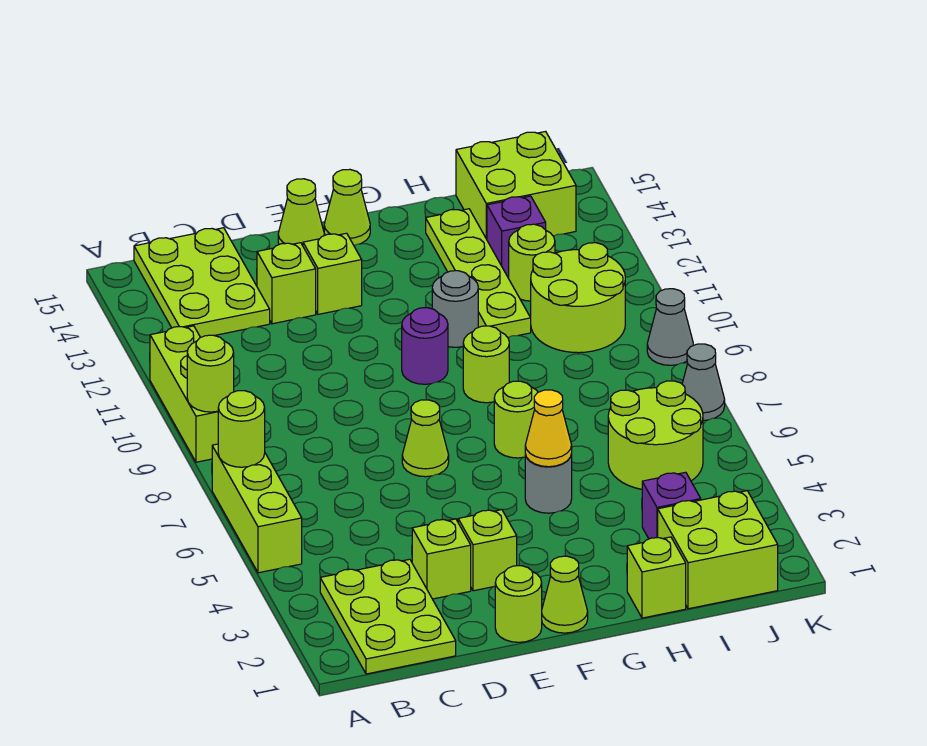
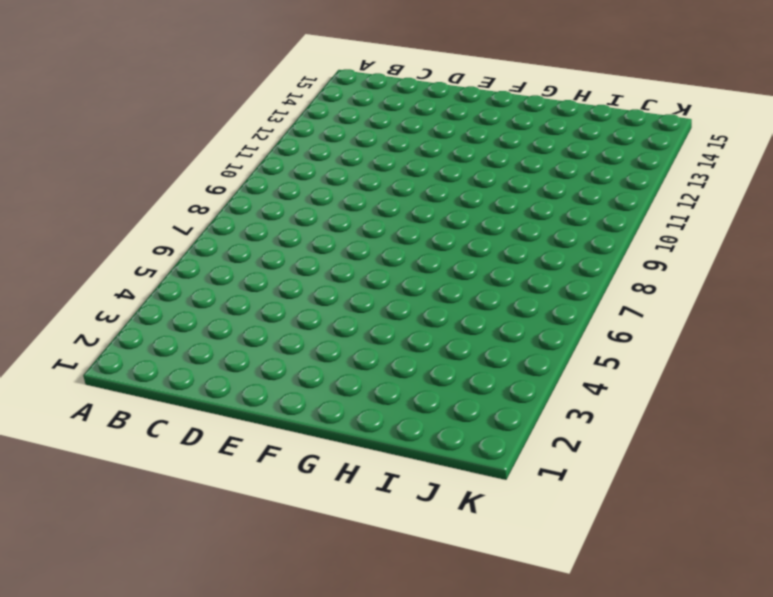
none -> lime 1x3 brick [212,444,302,573]
none -> lime 1x3 brick [150,326,218,462]
none -> lime 2x3 plate [320,559,456,674]
none -> lime 2x3 plate [134,228,270,338]

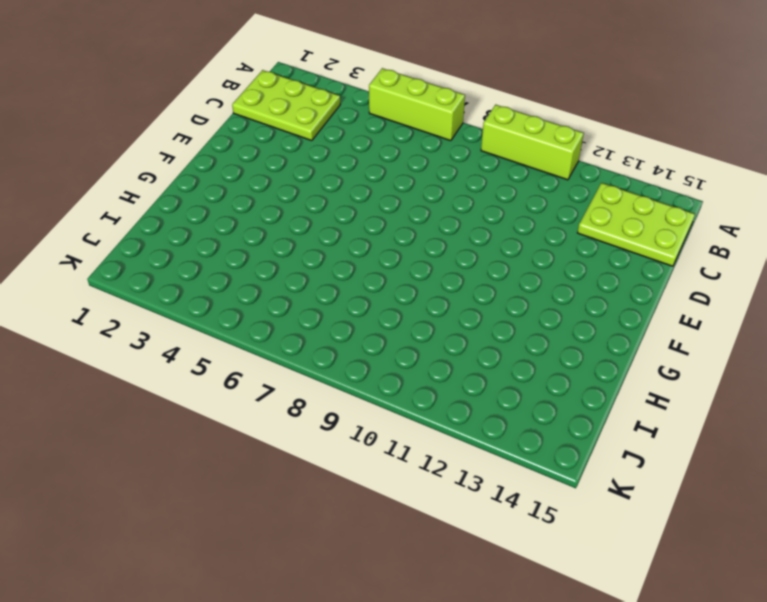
none -> lime 1x1 brick [412,519,471,599]
none -> lime 1x1 brick [257,243,316,324]
none -> lime 1x1 round brick [495,566,542,642]
none -> lime 1x1 brick [458,510,517,591]

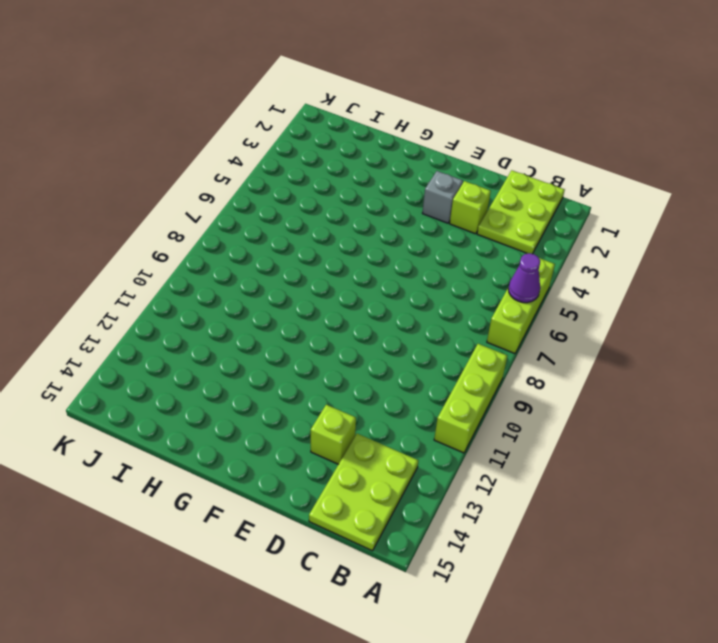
purple 1x1 cone [508,253,540,303] -> none
grey 1x1 brick [422,171,463,223] -> lime 1x1 brick [458,510,517,591]
none -> lime 1x1 round brick [495,566,542,642]
none -> lime 1x1 cone [402,400,449,477]
none -> lime 1x1 brick [303,233,362,314]
none -> lime 1x1 cone [278,179,324,246]

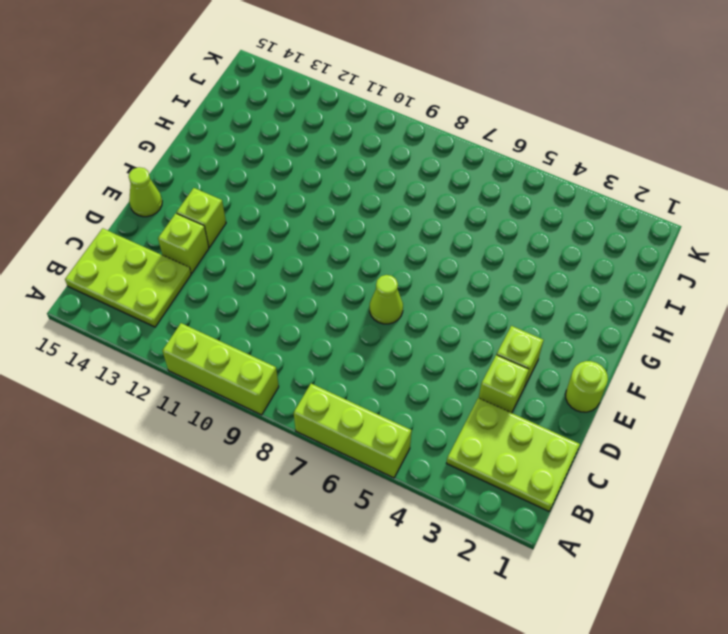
none -> lime 1x1 cone [542,556,588,633]
none -> purple 1x1 round brick [402,308,448,384]
none -> lime 1x1 cone [324,169,370,245]
none -> grey 1x1 round brick [525,454,572,513]

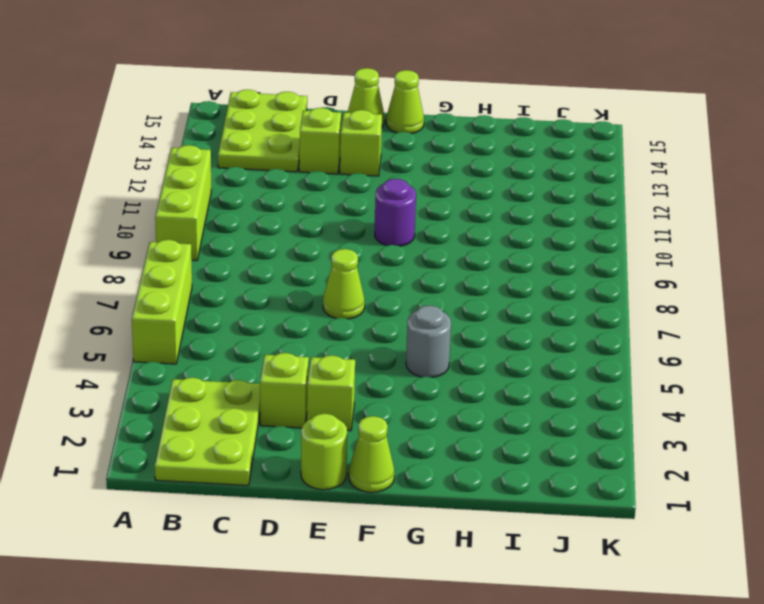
none -> lime 1x1 round brick [494,381,538,458]
none -> lime 1x1 round brick [463,326,509,403]
none -> grey 1x1 round brick [432,271,478,347]
none -> lime 1x1 brick [627,537,686,618]

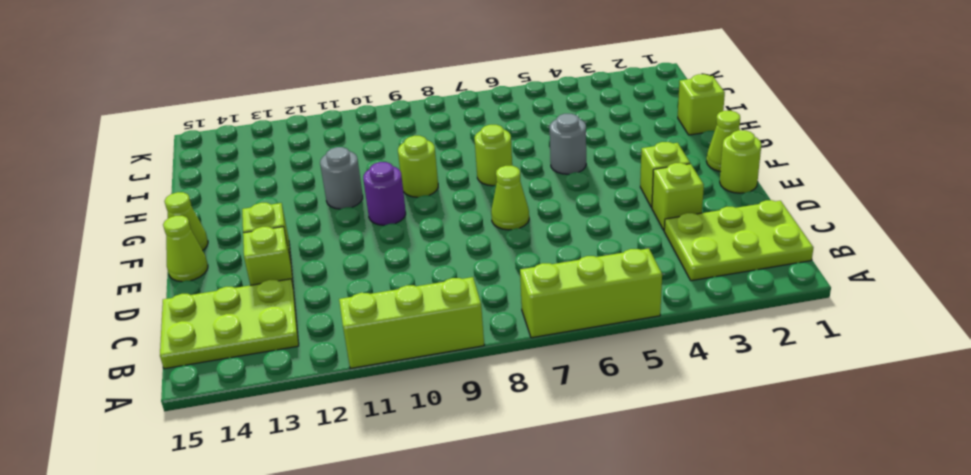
none -> lime 1x4 plate [426,209,531,337]
none -> lime 2x2 brick [658,491,778,609]
none -> purple 1x1 brick [642,472,701,539]
none -> lime 2x2 round brick [608,381,703,489]

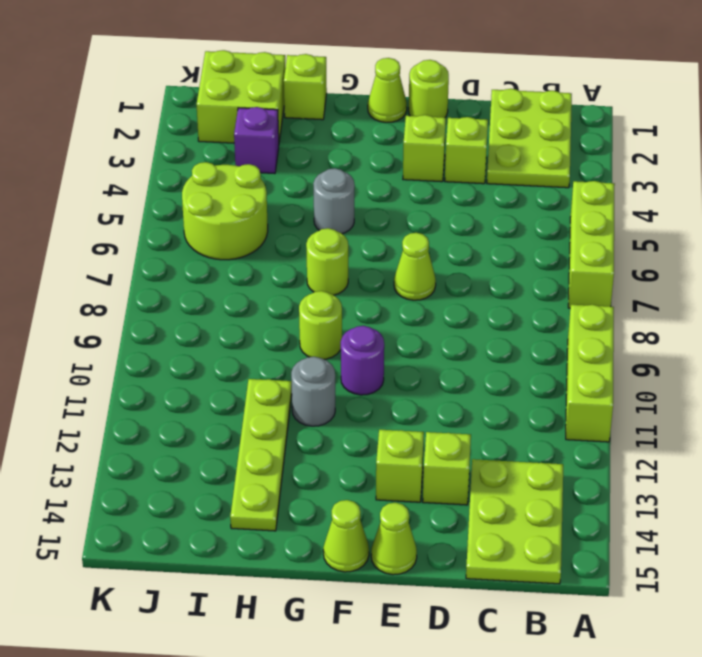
none -> lime 2x2 round brick [531,243,625,353]
none -> lime 1x1 round brick [509,224,555,301]
none -> purple 1x1 brick [487,196,546,276]
none -> lime 2x2 brick [456,131,576,239]

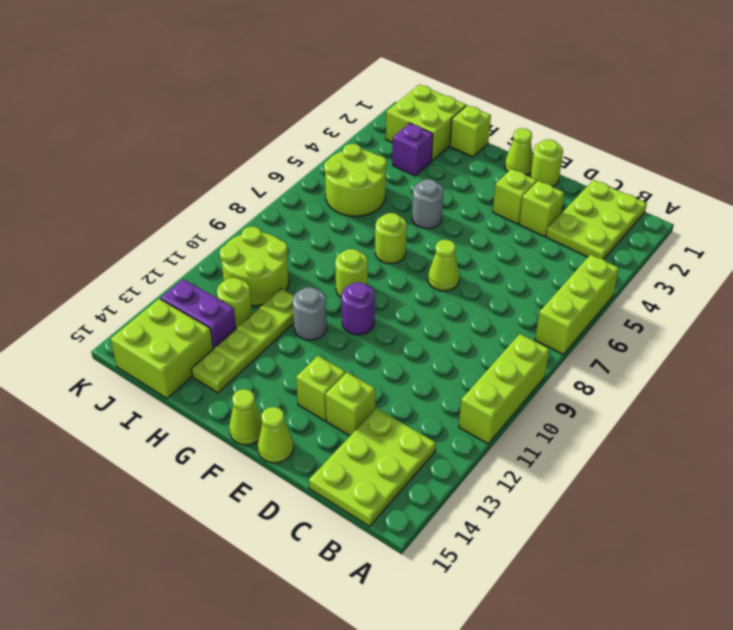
purple 1x2 brick [161,279,236,349] -> purple 1x1 brick [487,196,546,276]
none -> grey 1x1 cone [682,344,725,421]
none -> grey 1x1 cone [647,289,693,365]
none -> lime 1x1 round brick [218,391,265,467]
none -> lime 1x1 round brick [187,335,234,412]

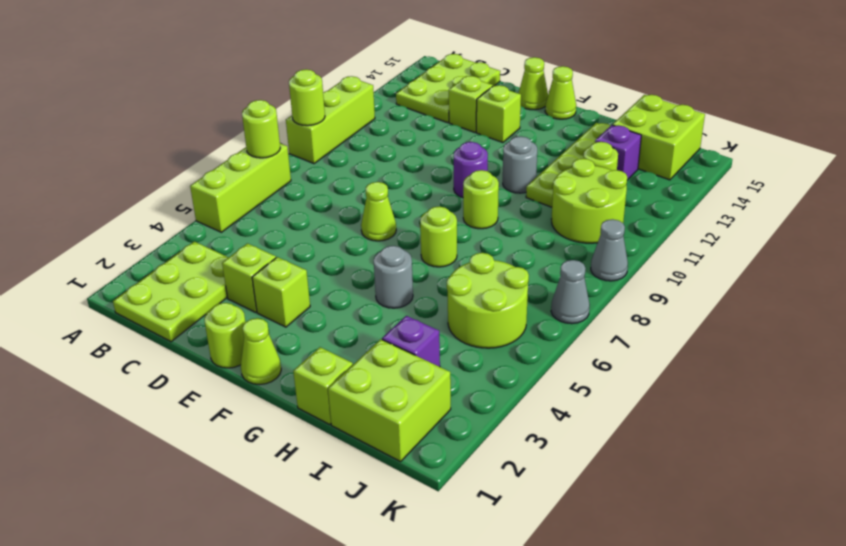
none -> yellow 1x1 cone [525,390,572,467]

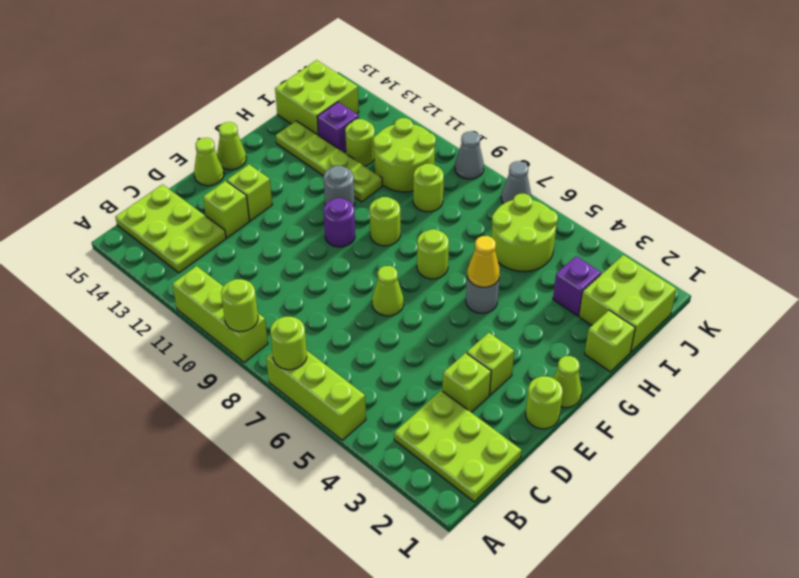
lime 1x1 round brick [413,164,444,212] -> none

